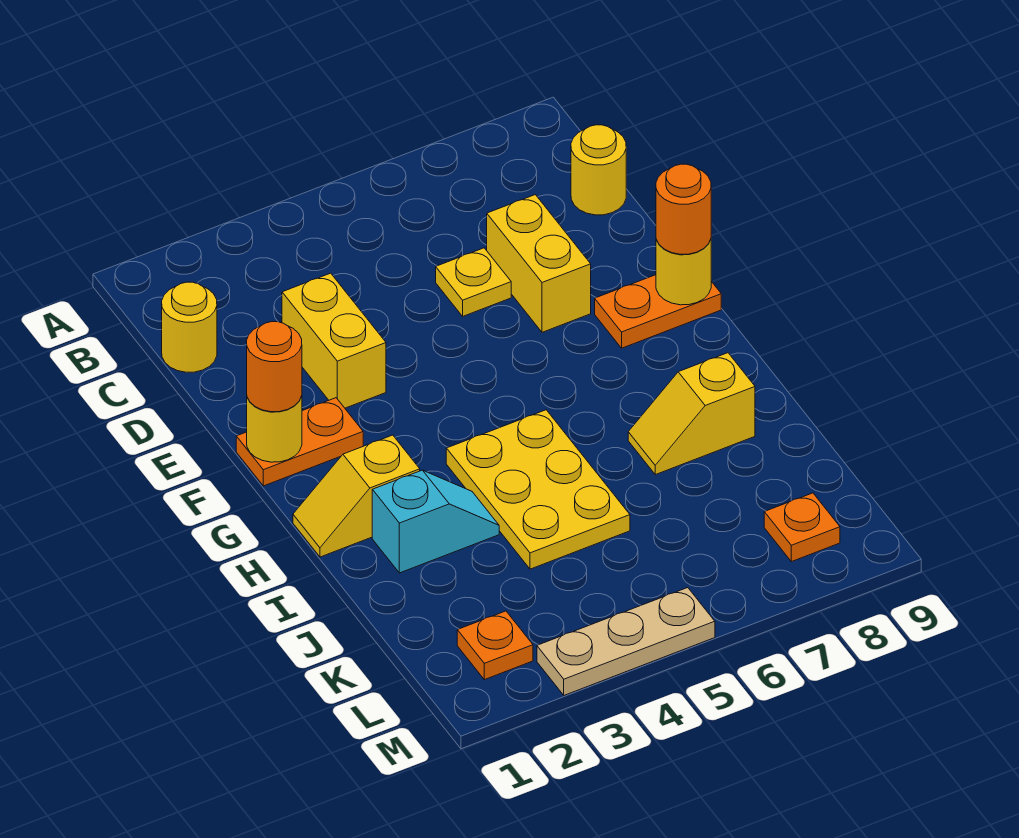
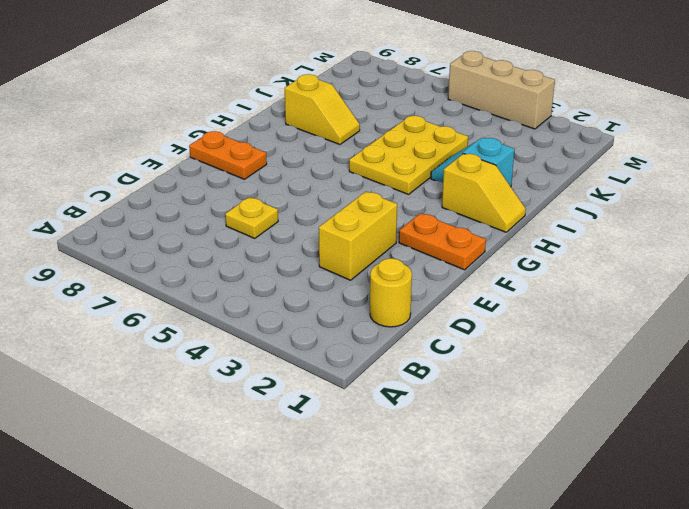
tan 1x3 brick [448,51,555,129] -> tan 1x3 plate [537,588,715,695]
none -> yellow 1x1 round brick [571,125,626,215]
none -> yellow 1x2 brick [487,195,591,332]
none -> orange 1x1 plate [457,611,533,680]

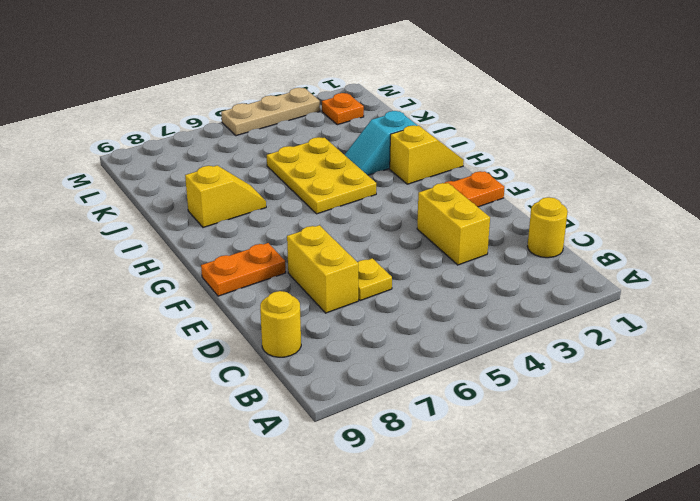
none -> orange 1x1 plate [764,493,840,562]
none -> yellow 1x1 round brick [247,396,302,462]
none -> yellow 1x1 round brick [656,239,711,305]

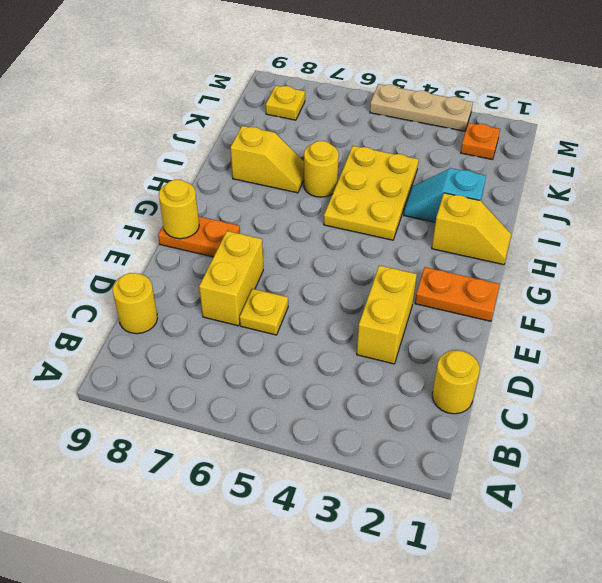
yellow 1x1 round brick [304,141,339,197] -> yellow 1x1 round brick moved to [247,396,302,462]
yellow 1x1 plate [266,86,305,120] -> orange 1x1 plate [764,493,840,562]
none -> orange 1x1 round brick [247,322,302,412]
none -> orange 1x1 round brick [656,164,711,254]

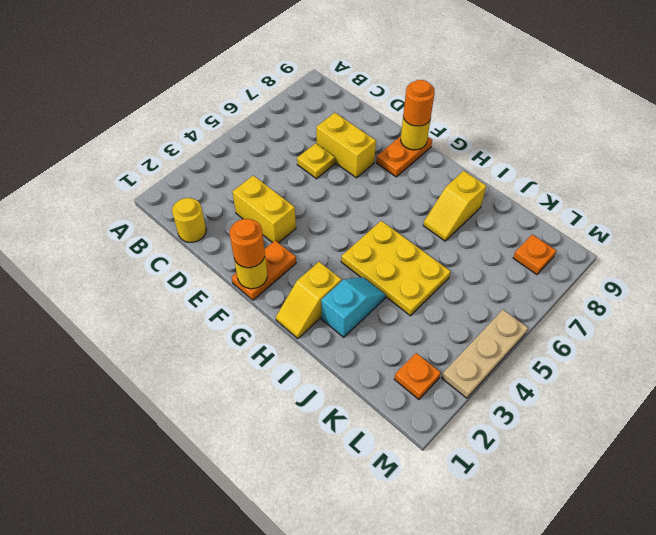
none -> yellow 1x1 round brick [571,125,626,215]

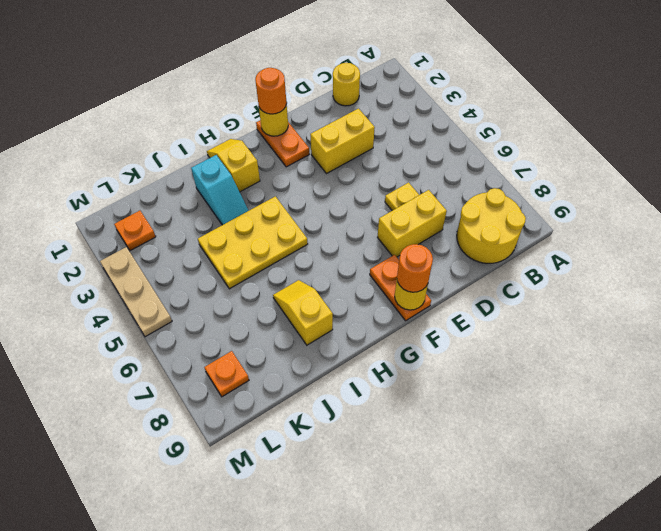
yellow 2x2 round brick [457,188,526,263] -> yellow 1x1 round brick [571,125,626,215]

